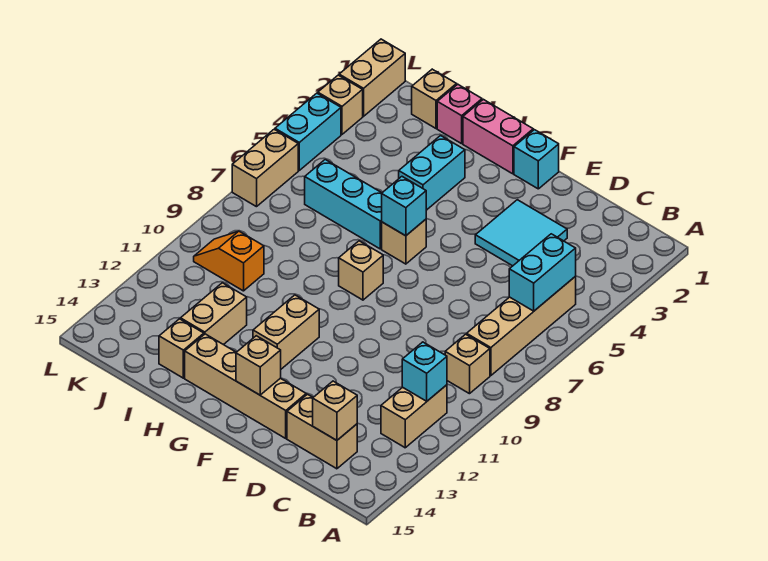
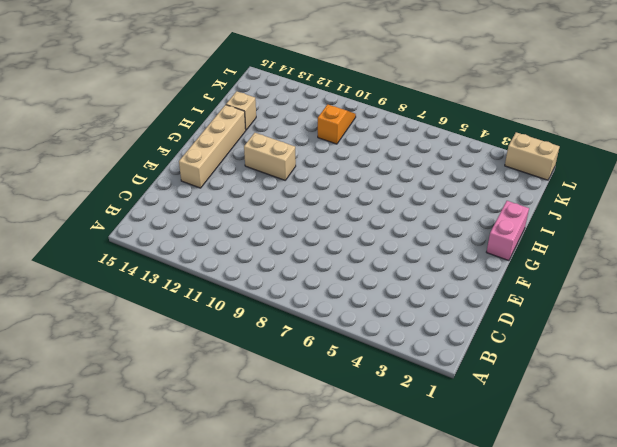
none -> tan 1x4 brick [467,276,576,376]
none -> tan 1x1 brick [445,334,490,394]
none -> tan 1x2 brick [381,385,447,448]

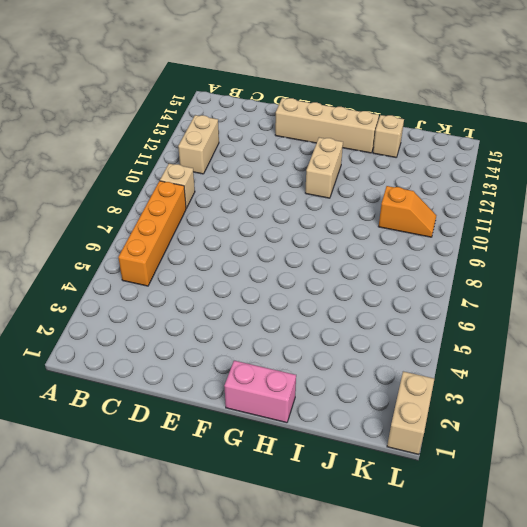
orange 1x4 brick [118,181,186,286] -> tan 1x4 brick [467,276,576,376]
none -> tan 1x2 brick [287,394,357,469]
none -> cyan 2x2 tile [475,200,567,266]
none -> cyan 1x1 brick [514,130,559,189]

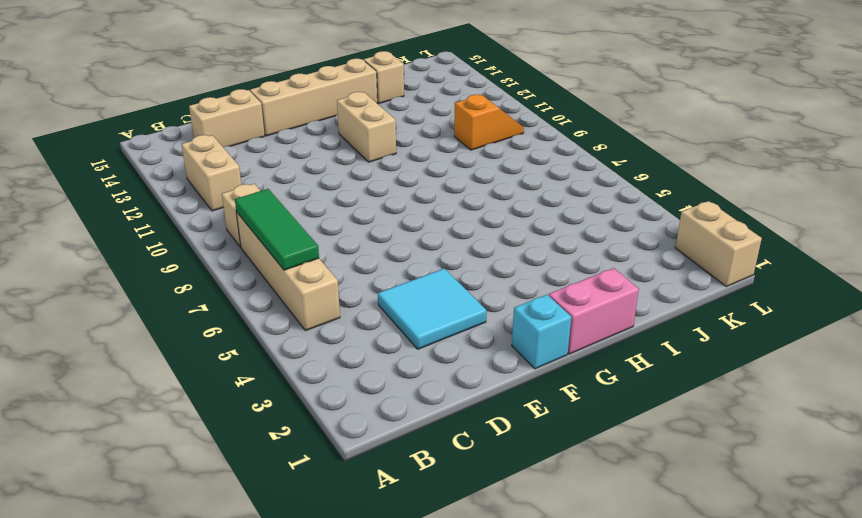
green 1x3 tile [235,189,319,270] -> cyan 1x2 brick [509,234,576,311]
none -> tan 1x1 brick [382,219,426,264]
none -> tan 1x1 brick [339,241,383,300]
none -> cyan 1x2 brick [399,136,465,210]

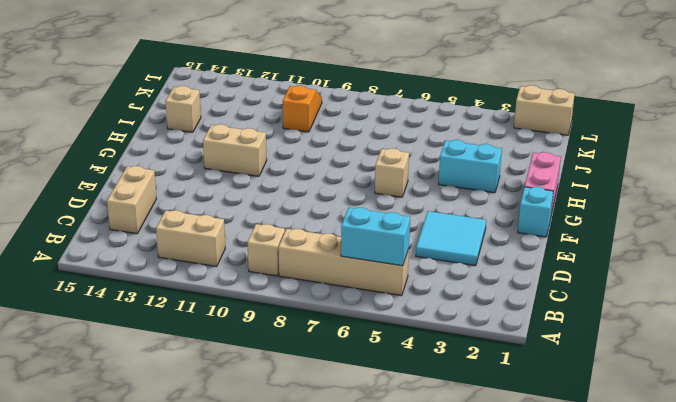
none -> tan 1x4 brick [185,334,306,438]
none -> tan 1x1 brick [339,241,383,300]
none -> cyan 1x3 brick [305,160,382,249]

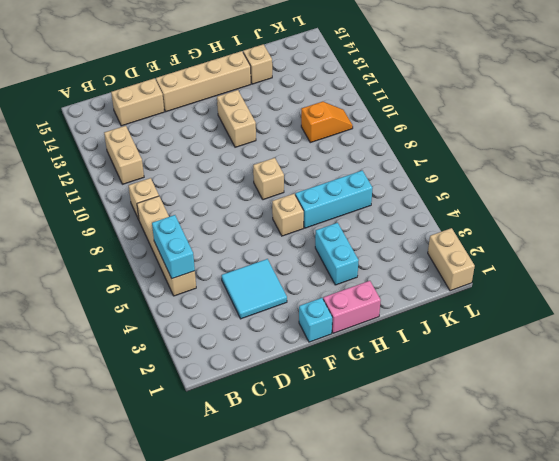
none -> pink 1x1 brick [437,84,482,144]
none -> tan 1x2 brick [181,283,247,345]
none -> tan 1x1 brick [412,69,457,128]

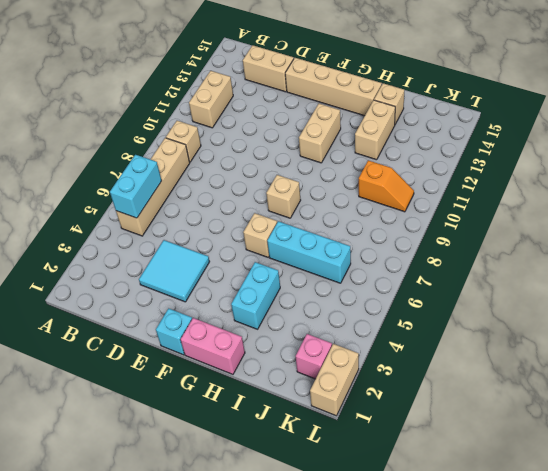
pink 1x1 brick [296,334,332,379] -> pink 1x1 brick moved to [437,84,482,144]
none -> tan 1x1 brick [412,69,457,128]
none -> tan 1x1 brick [318,75,363,134]
none -> cyan 1x2 brick [275,93,341,170]

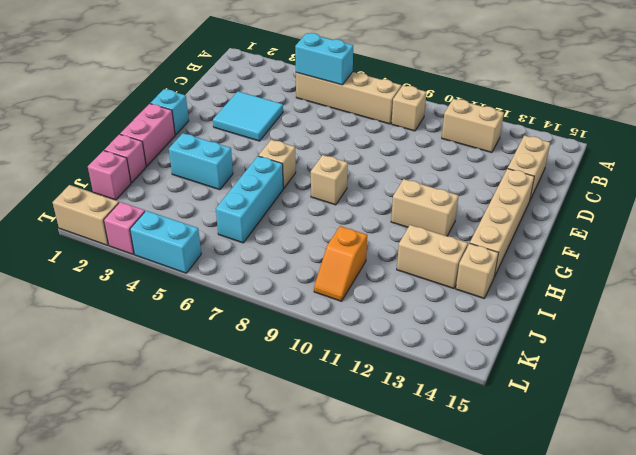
pink 1x1 brick [88,151,131,200] -> tan 1x1 brick [412,69,457,128]
pink 1x1 brick [104,202,145,254] -> tan 1x1 brick [318,75,363,134]
none -> tan 1x2 brick [232,129,298,207]
none -> cyan 1x1 brick [402,342,447,401]
none -> tan 1x1 brick [313,381,357,440]

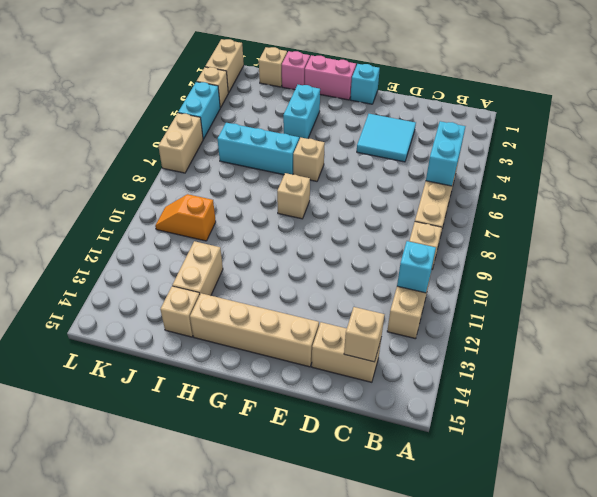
none -> tan 1x2 brick [253,295,319,369]
none -> tan 1x1 brick [236,336,281,395]
none -> cyan 1x1 brick [382,177,426,236]

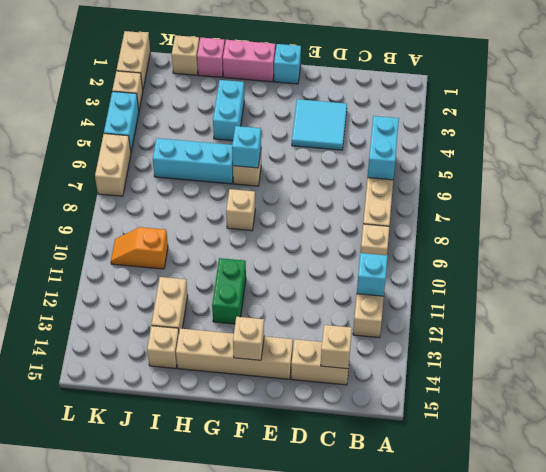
green 1x2 brick [212,258,246,324] -> tan 1x2 brick [253,295,319,369]

